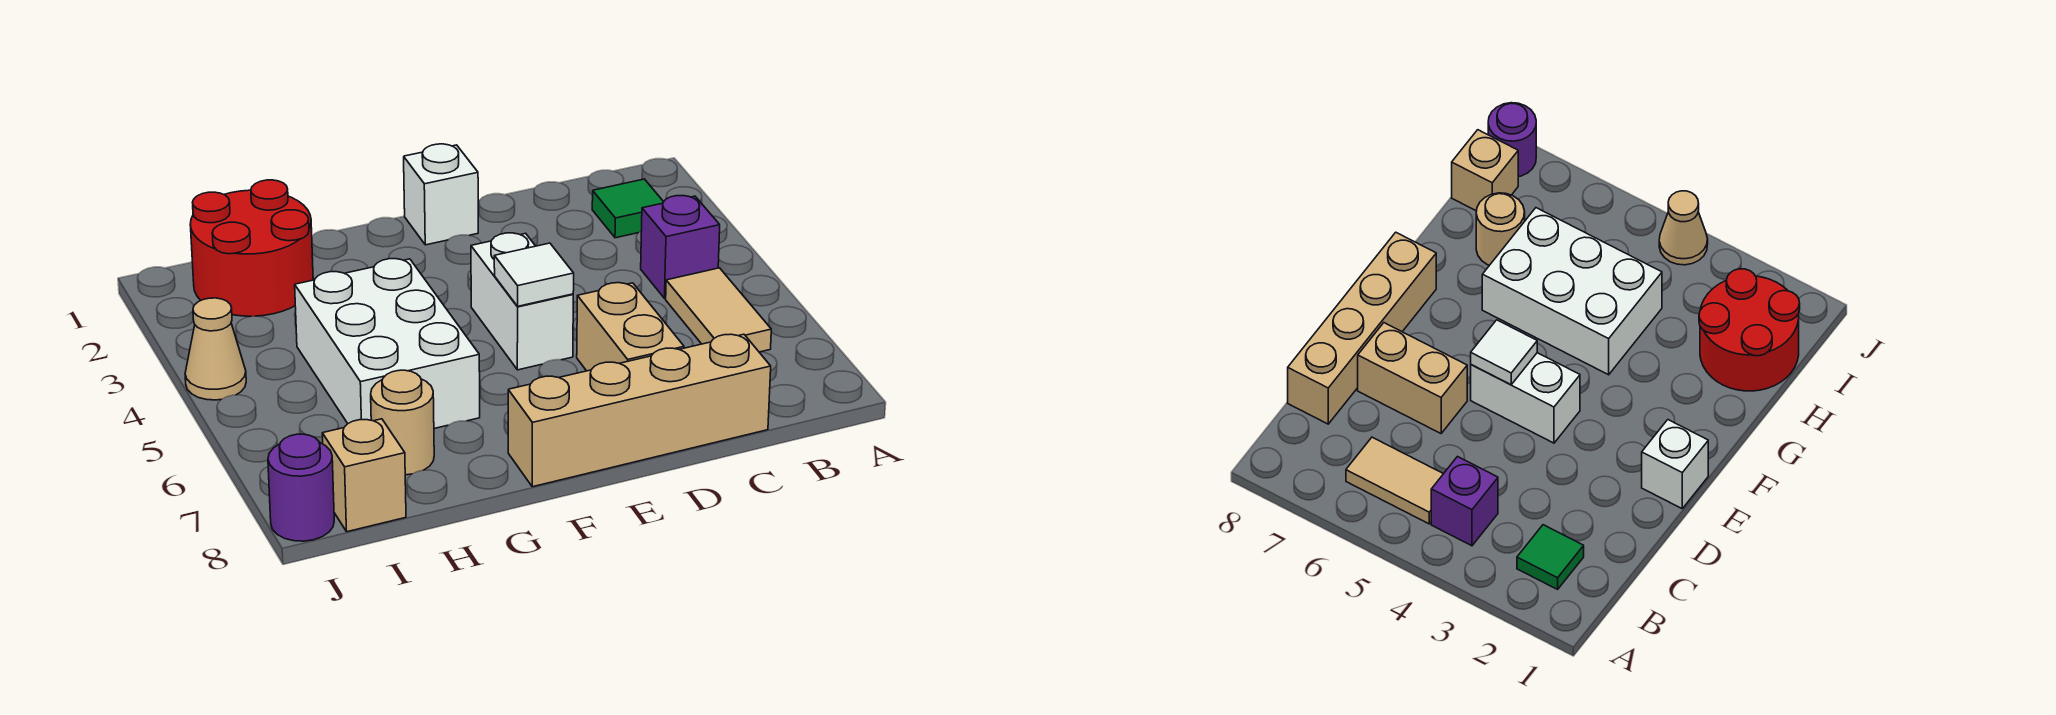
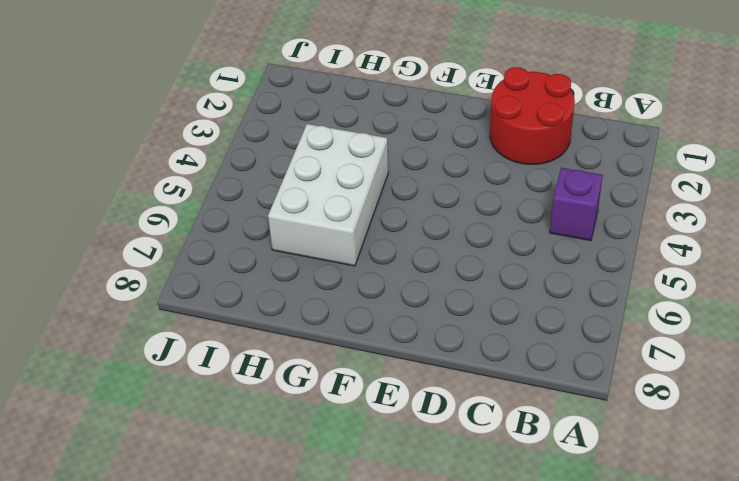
red 2x2 round brick [490,67,575,164] -> red 2x2 round brick moved to [190,180,313,316]
none -> green 1x1 tile [592,179,663,238]
none -> tan 1x2 tile [666,268,771,352]
none -> tan 1x4 brick [508,334,771,487]

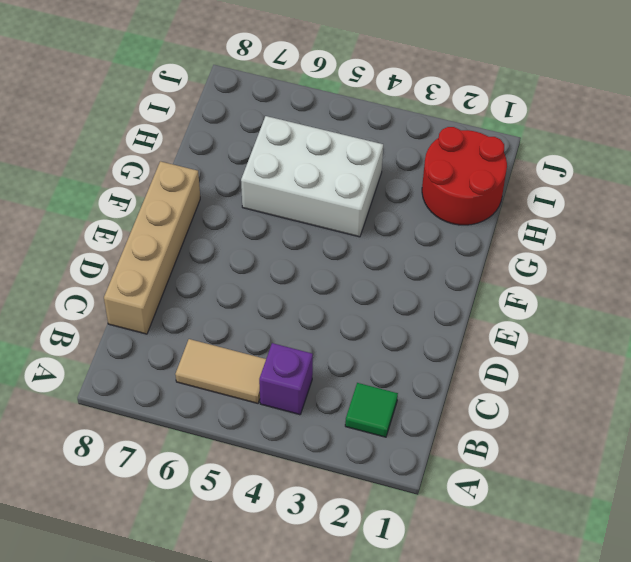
none -> tan 1x2 brick [577,283,684,371]
none -> white 1x1 brick [404,144,478,245]
none -> white 1x2 brick [471,233,573,370]

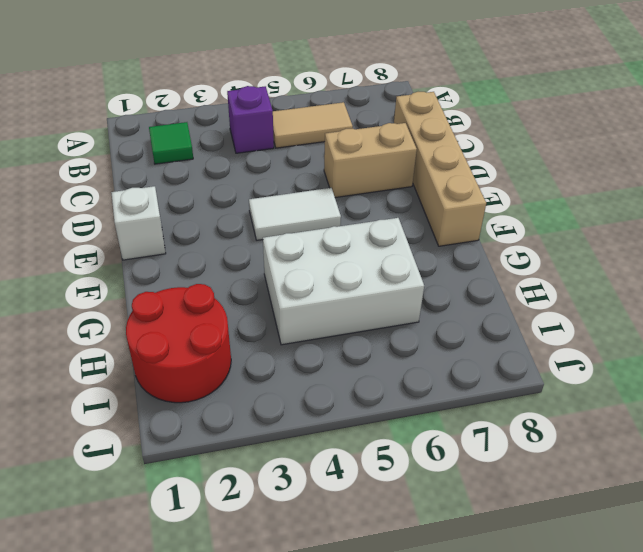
white 1x2 tile [249,188,341,240] -> white 1x2 brick [471,233,573,370]
none -> tan 1x1 round brick [371,370,434,475]
none -> tan 1x1 brick [322,419,406,532]
none -> tan 1x1 cone [185,298,246,400]

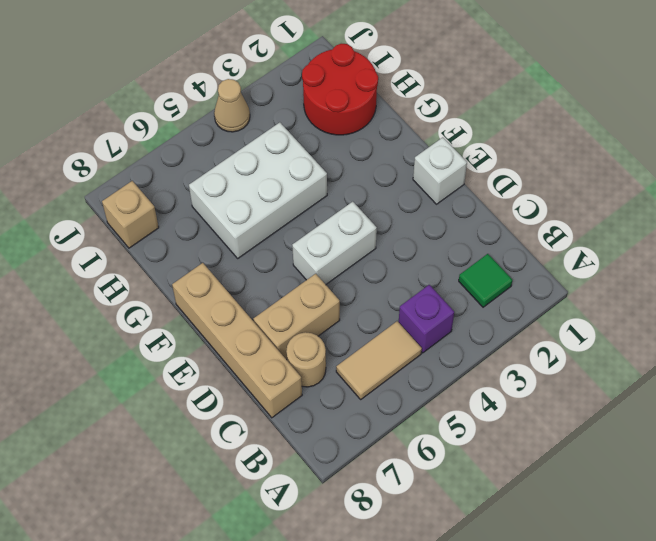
tan 1x1 round brick [286,332,326,387] -> tan 1x1 round brick moved to [371,370,434,475]
none -> purple 1x1 round brick [268,434,334,541]
none -> white 1x1 tile [494,243,574,306]

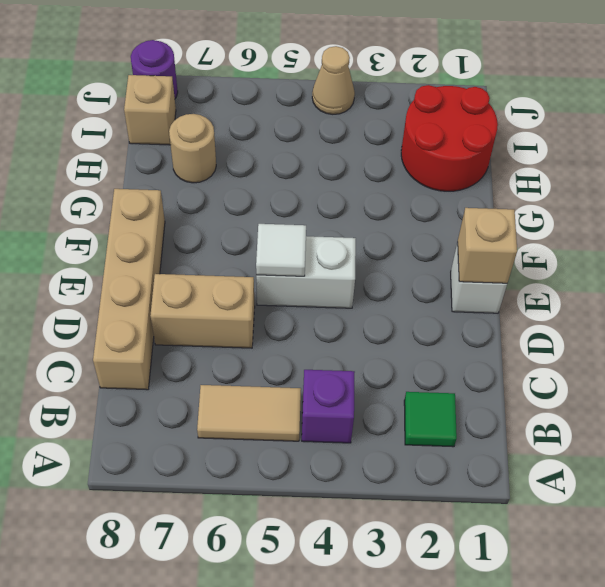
tan 1x1 brick [458,208,517,283] -> none
none -> white 2x3 brick [295,259,480,428]

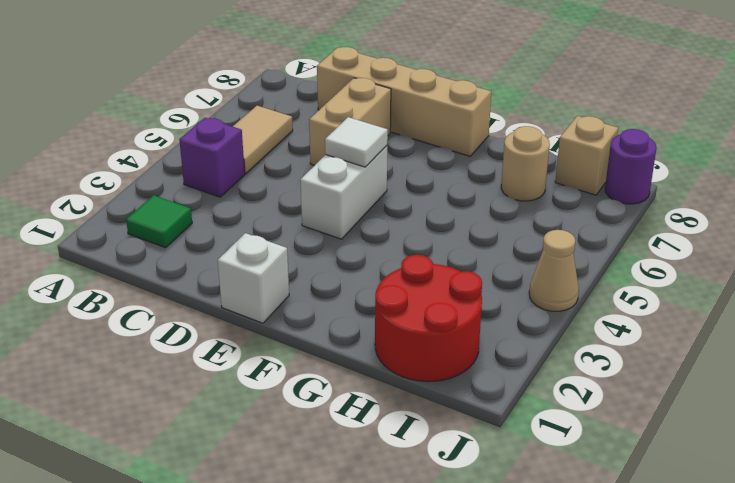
none -> white 2x3 brick [295,259,480,428]

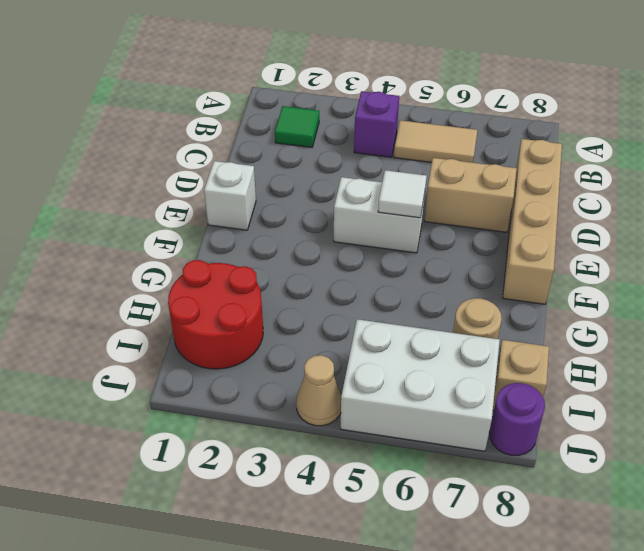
white 2x3 brick [341,319,500,451] -> white 2x3 brick moved to [295,259,480,428]

